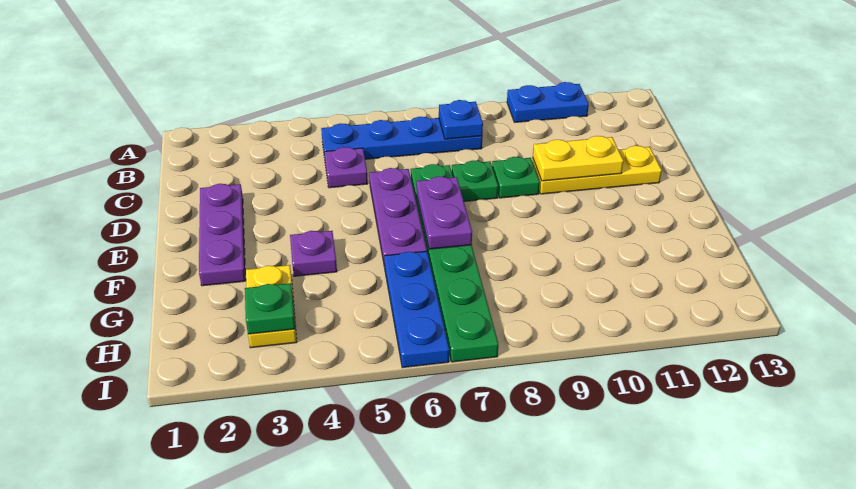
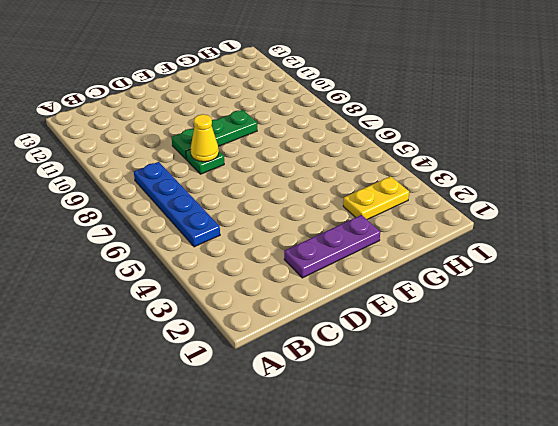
yellow 1x1 cone [191,114,219,162] -> none
green 1x3 plate [172,110,257,159] -> green 1x1 plate [492,157,540,198]
none -> blue 1x2 plate [507,82,589,122]
none -> purple 1x1 plate [324,147,368,188]
none -> purple 1x3 plate [369,168,427,267]

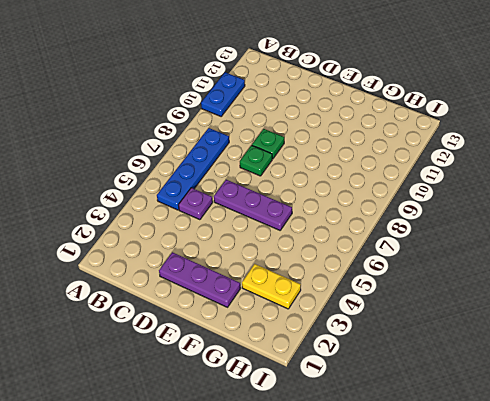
none -> green 1x6 plate [411,164,498,362]
none -> yellow 1x3 plate [532,146,662,194]
none -> purple 1x1 plate [290,231,337,276]

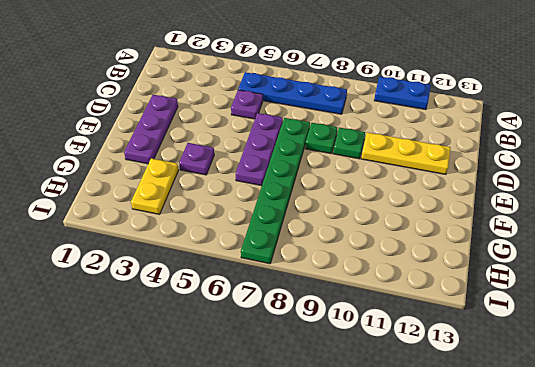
none -> blue 1x3 plate [384,251,449,368]
none -> blue 1x1 plate [439,100,483,139]
none -> yellow 1x2 plate [533,136,623,181]

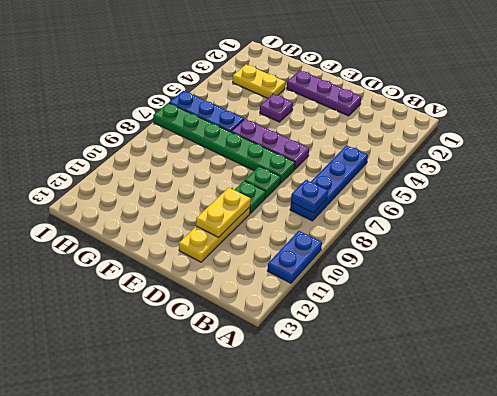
none -> purple 1x1 plate [324,147,368,188]
none -> purple 1x2 plate [416,177,472,249]
none -> green 1x1 plate [245,283,295,334]

